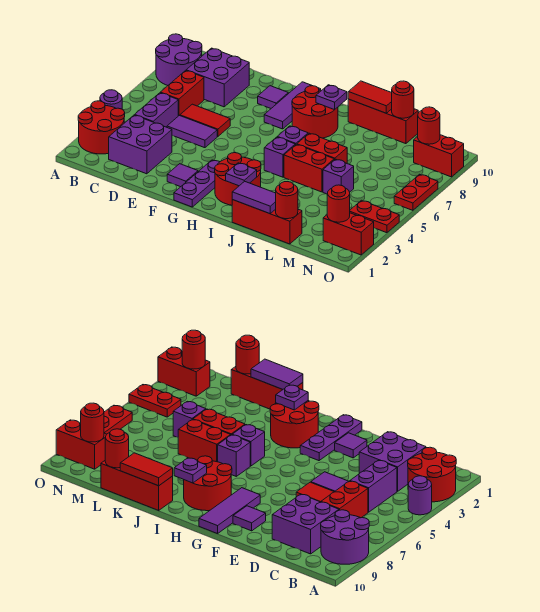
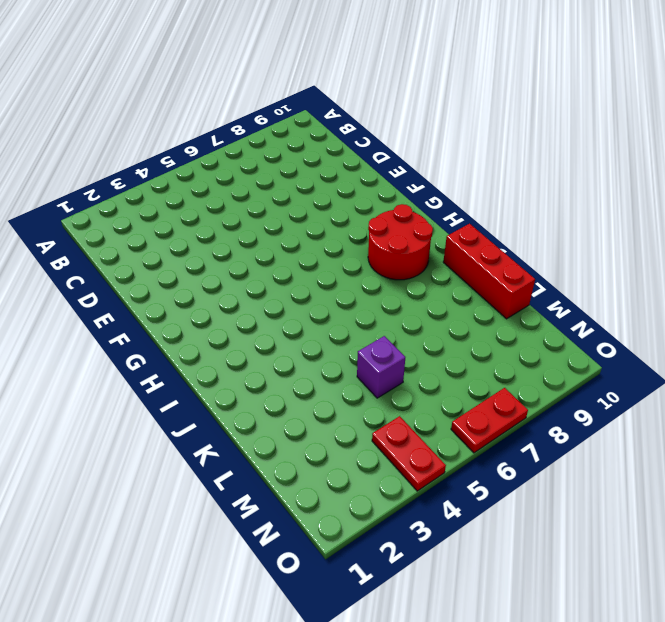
none -> red 2x2 round brick [78,101,125,154]
none -> purple 1x1 round brick [100,90,122,109]
none -> purple 2x2 round brick [156,34,202,85]
none -> purple 2x2 brick [109,115,172,174]

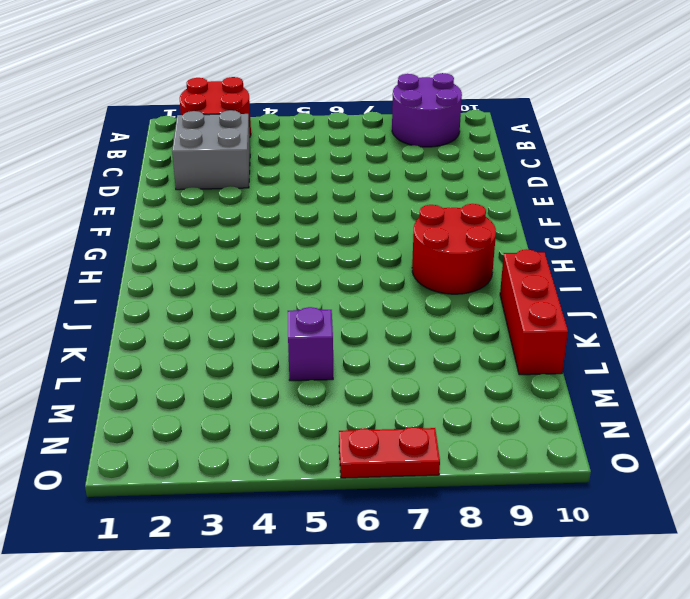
grey 2x2 brick [172,110,250,190] -> purple 2x2 brick [109,115,172,174]
none -> purple 1x1 round brick [100,90,122,109]
none -> purple 1x2 brick [135,93,178,127]
none -> red 1x2 brick [160,70,204,116]
none -> purple 2x2 brick [186,48,249,107]

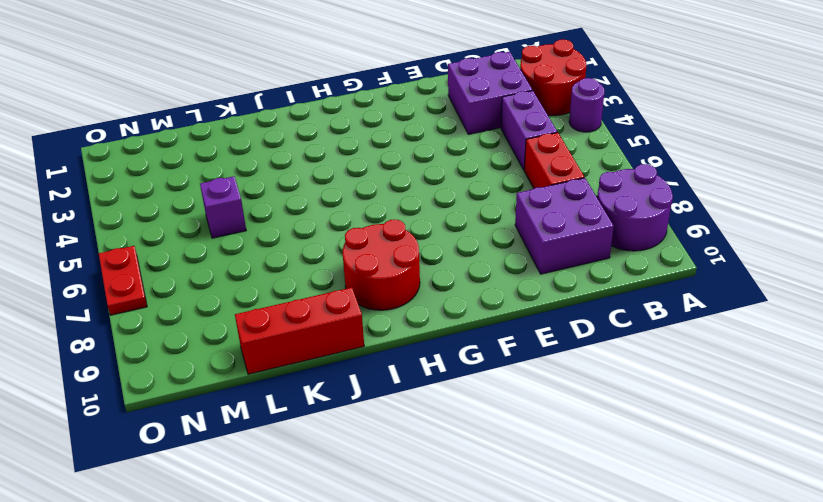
none -> purple 1x2 tile [167,116,217,148]
none -> red 1x2 tile [180,104,230,137]
none -> purple 1x1 tile [167,164,198,187]
none -> purple 1x1 tile [258,86,288,108]

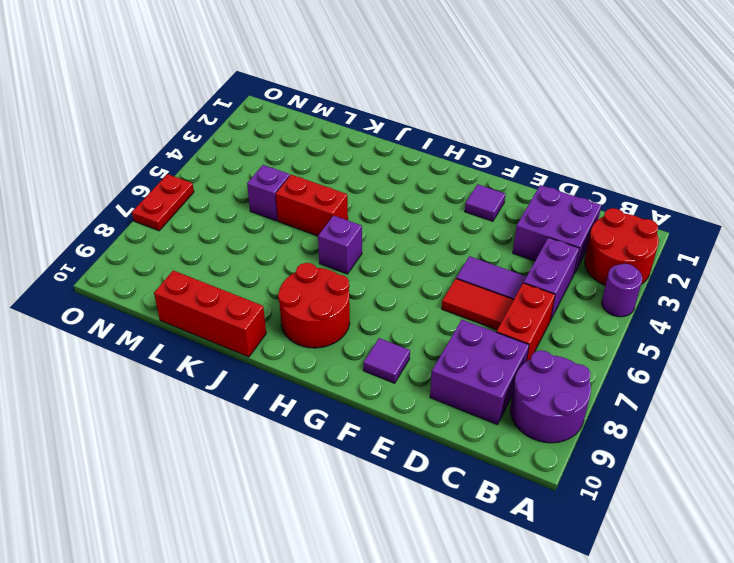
none -> purple 1x3 plate [174,160,219,207]
none -> purple 1x3 tile [264,82,321,129]
none -> red 2x2 round brick [215,153,261,205]
none -> purple 1x1 brick [264,137,295,177]

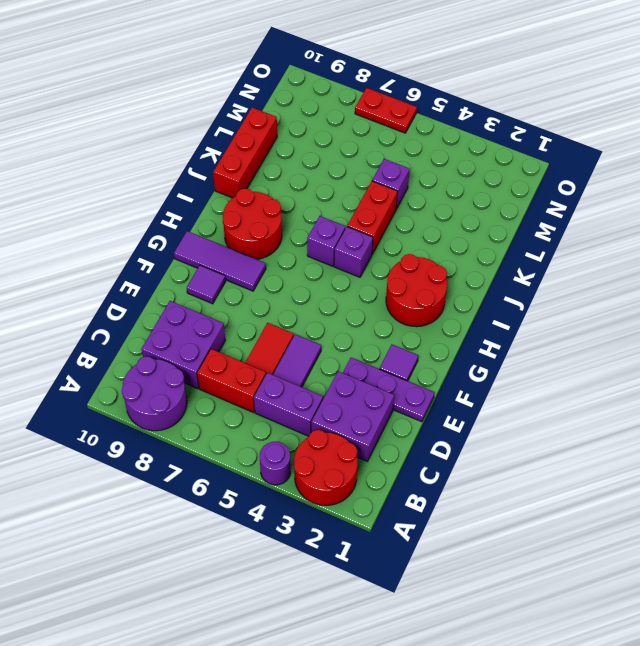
purple 1x3 plate [343,358,434,422] -> purple 1x3 plate moved to [174,160,219,207]
none -> red 1x3 brick [232,200,302,244]
none -> red 1x2 brick [297,133,347,163]
none -> red 1x2 brick [323,213,374,255]
none -> red 1x2 plate [350,200,399,233]

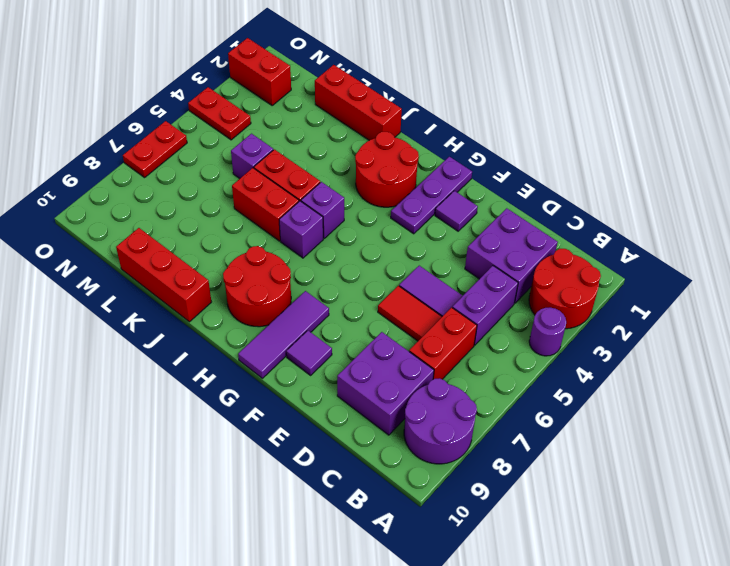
none -> red 1x2 brick [414,135,464,177]
none -> purple 1x1 plate [226,163,257,186]
none -> purple 1x1 plate [316,85,347,110]
none -> purple 1x2 tile [232,181,276,214]

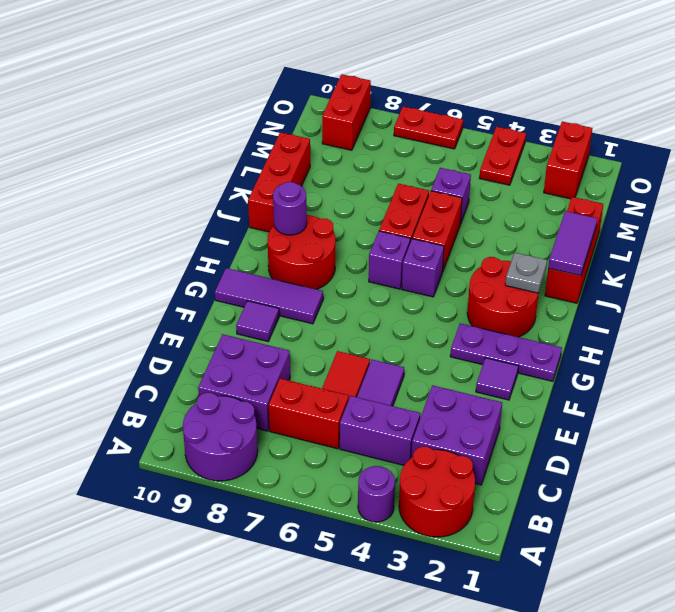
grey 1x1 plate [505,252,547,293] -> purple 1x1 plate [226,163,257,186]
purple 1x1 round brick [273,182,307,235] -> purple 1x1 plate [316,85,347,110]
none -> red 1x2 tile [348,81,392,113]
none -> red 1x1 round brick [276,182,298,219]
none -> red 1x1 round brick [392,81,414,118]
none -> red 1x1 round brick [327,185,350,222]

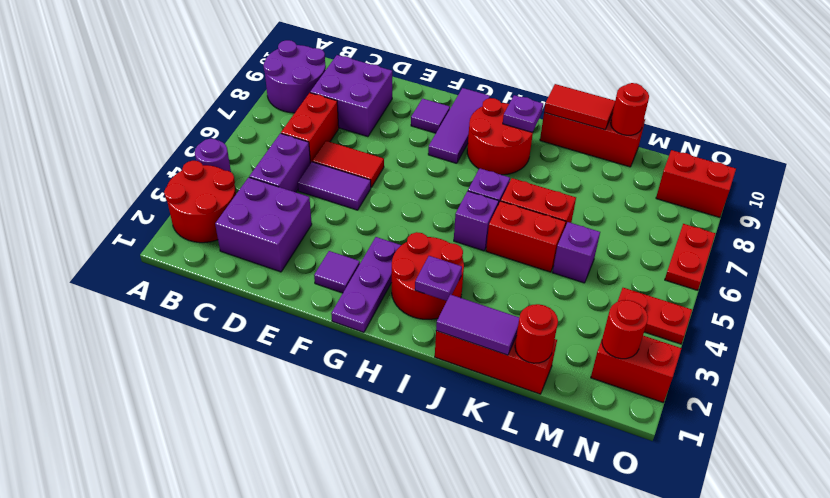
none -> red 1x1 round brick [418,107,440,144]

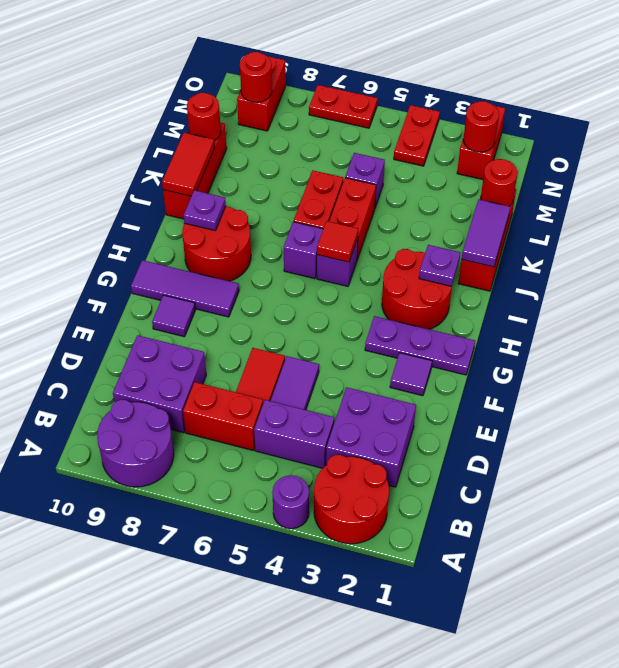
red 1x1 tile [317,221,358,262] -> none

